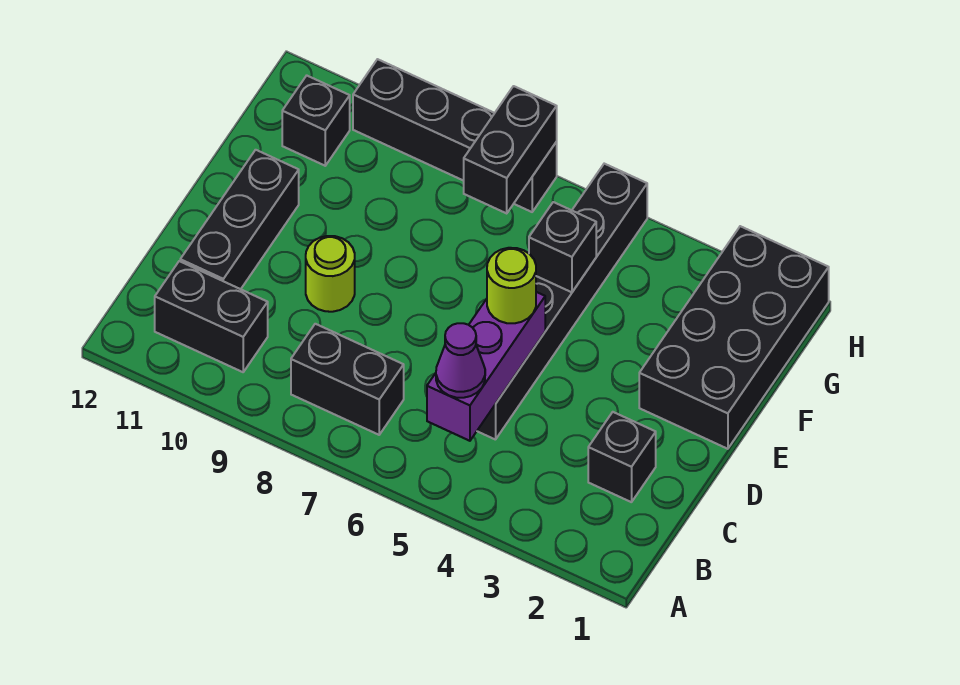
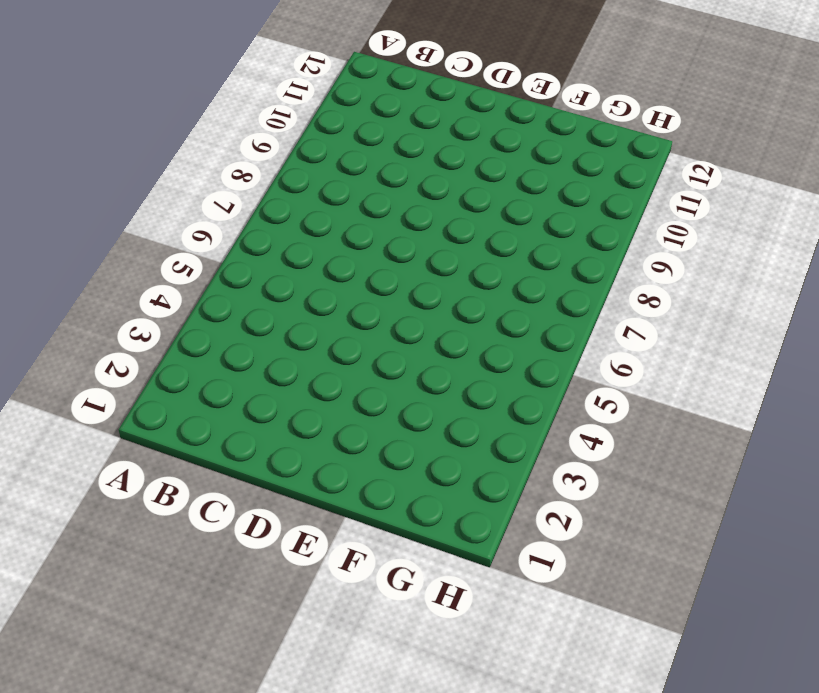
none -> black 1x2 brick [291,324,404,435]
none -> black 1x2 brick [155,261,268,372]
none -> black 1x1 brick [588,412,656,502]

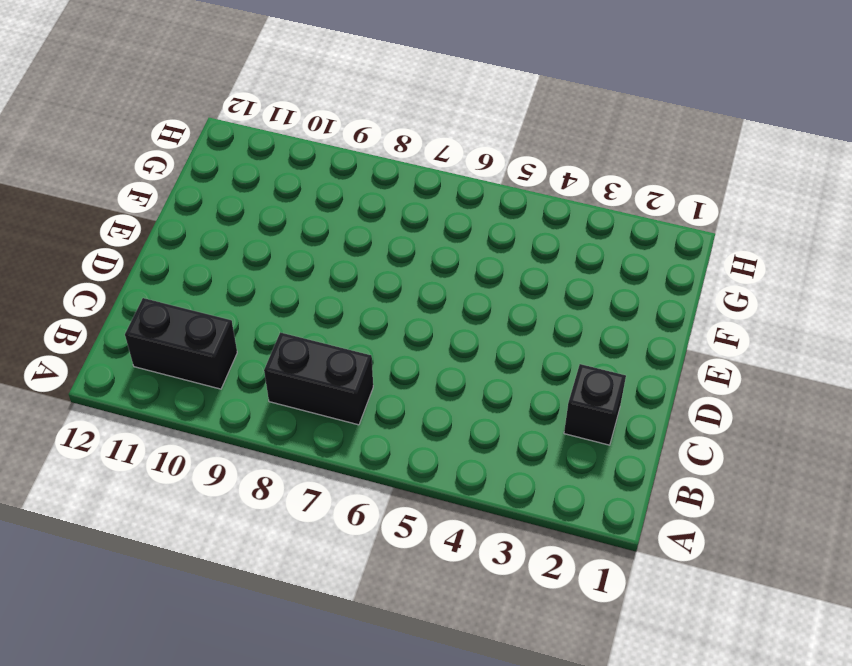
none -> black 1x6 brick [477,164,647,440]
none -> black 1x3 brick [180,150,299,289]
none -> lime 1x1 round brick [306,236,355,312]

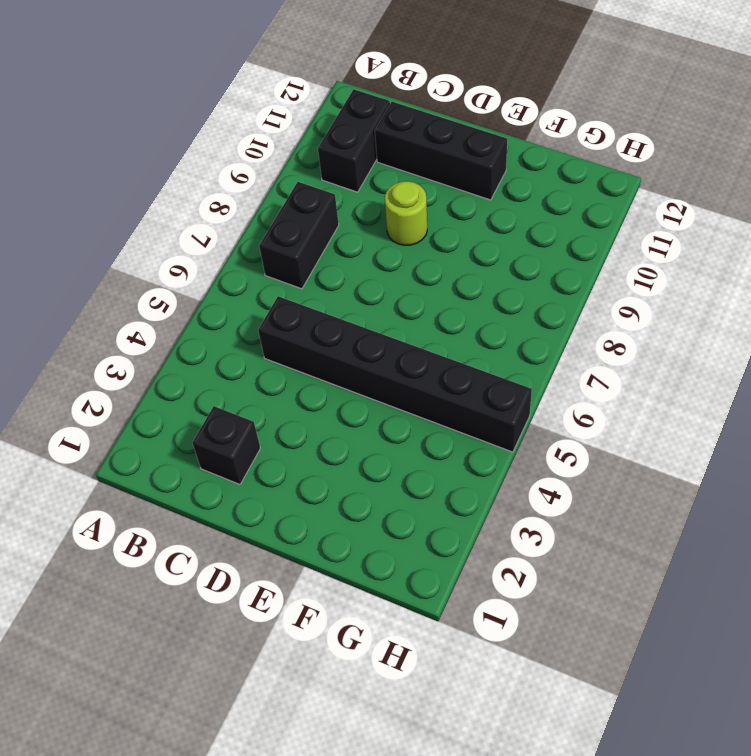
none -> black 2x4 brick [639,226,829,449]
none -> black 1x1 brick [282,76,350,166]
none -> black 1x4 brick [353,59,557,212]

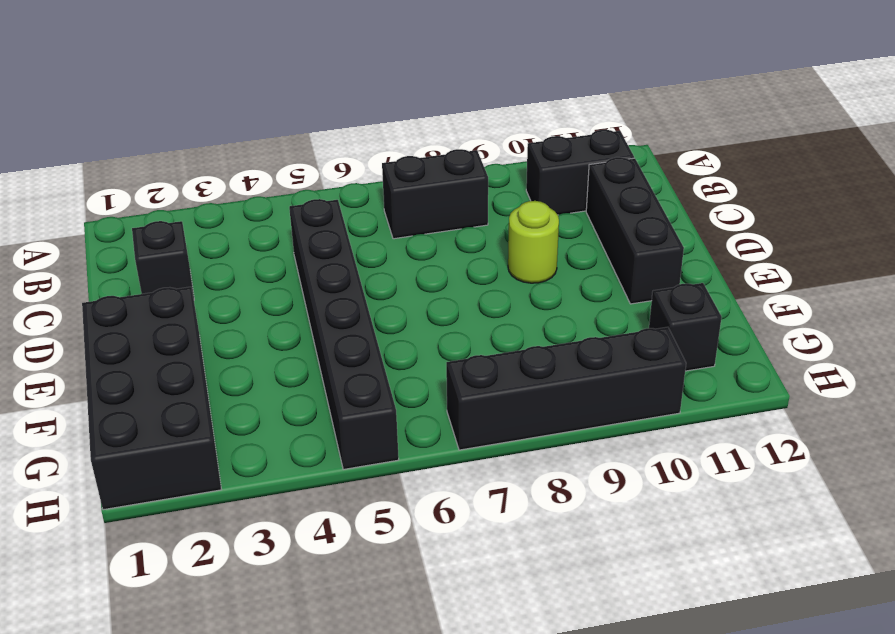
none -> purple 1x3 brick [427,292,545,441]
none -> black 1x1 brick [529,202,596,292]
none -> black 1x2 brick [464,86,557,213]

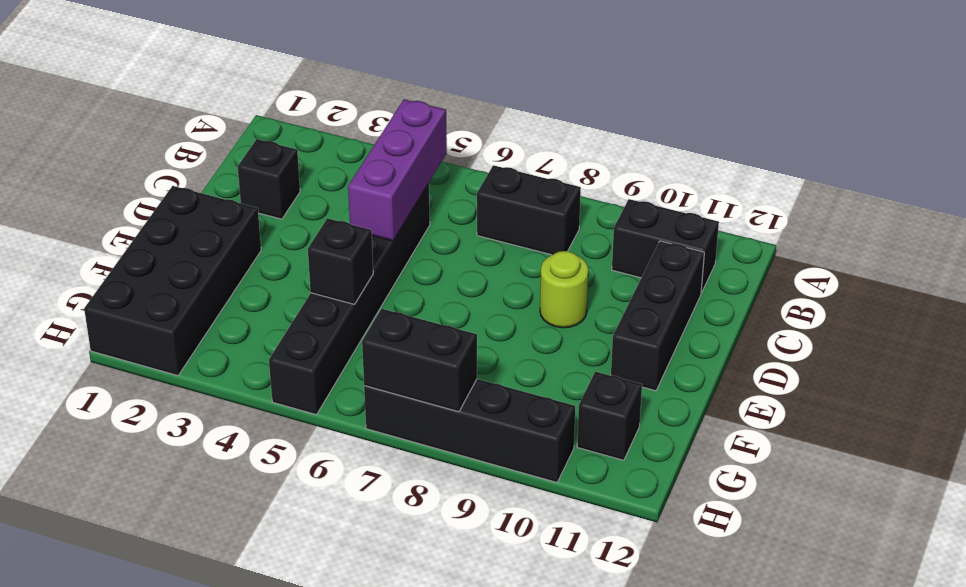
black 1x2 brick [362,309,477,412] -> black 1x2 brick turned to [464,86,557,213]
none -> purple 1x1 cone [436,323,485,398]
none -> lime 1x1 round brick [487,248,536,323]

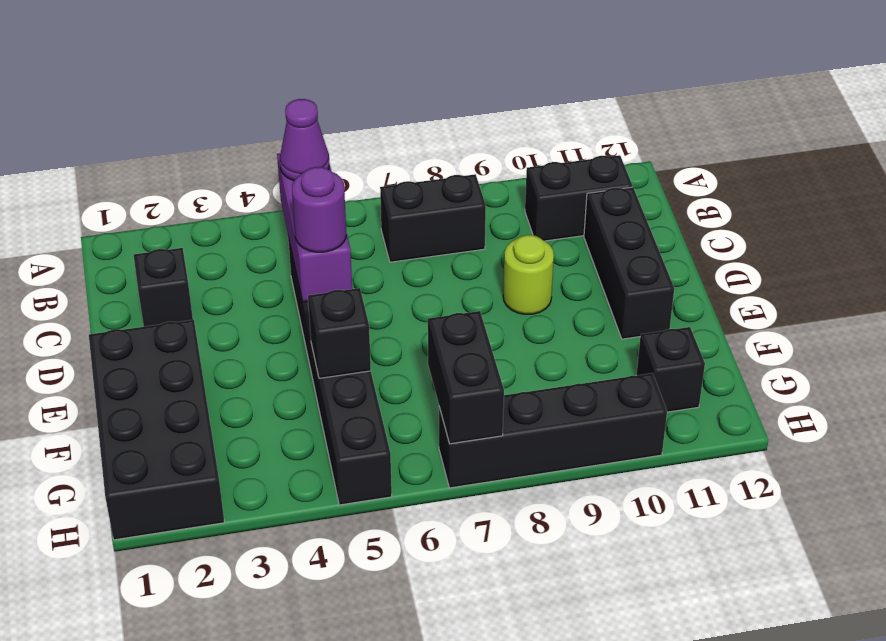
purple 1x1 round brick [292,167,346,252] -> lime 1x1 round brick [487,248,536,323]

